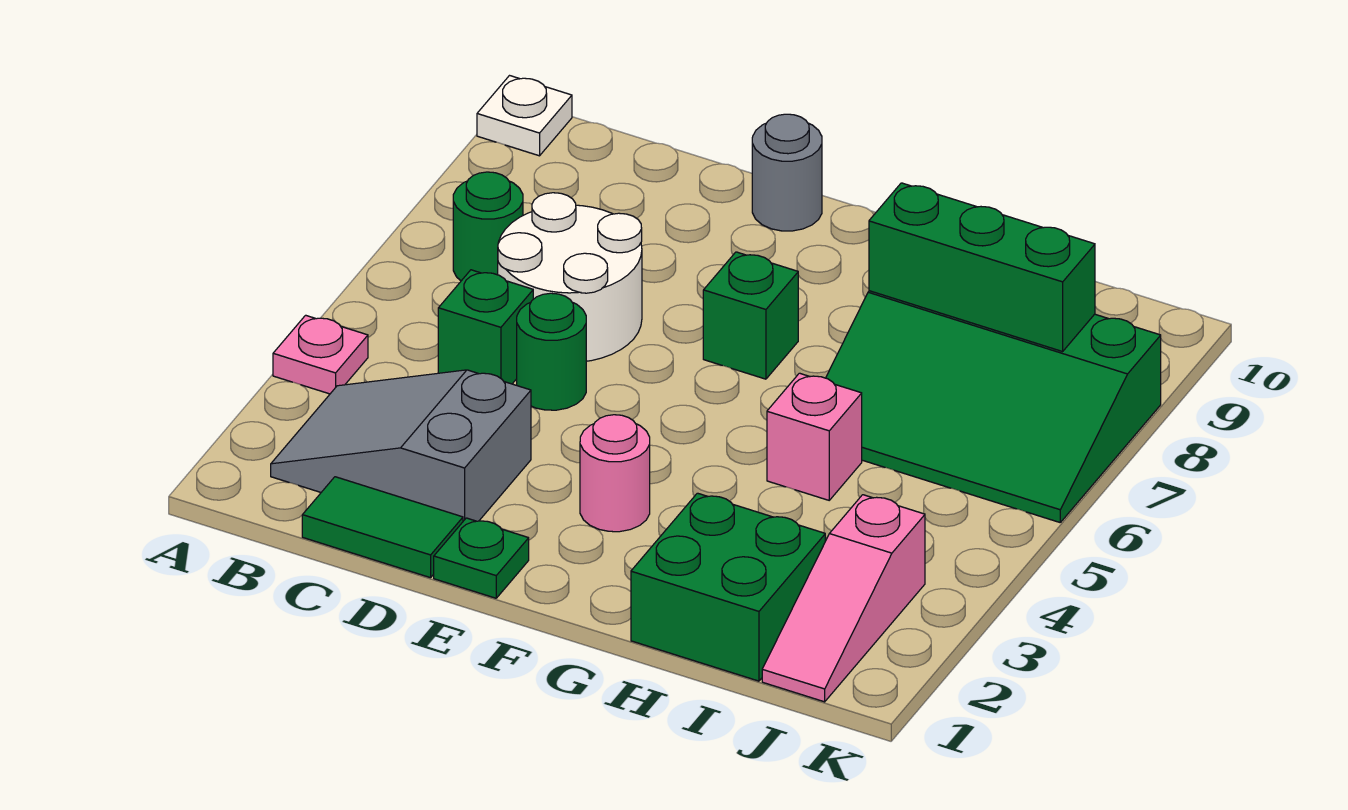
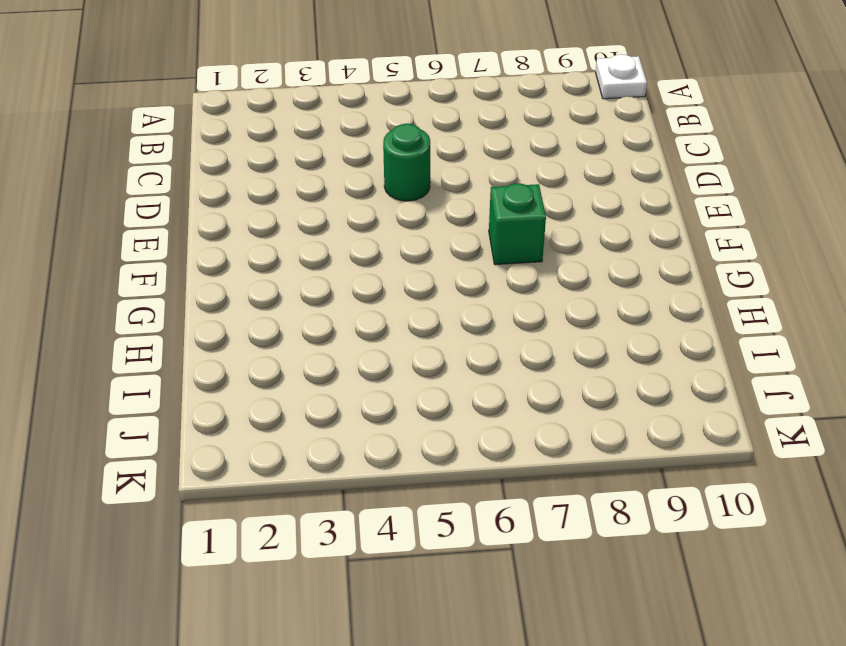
none -> pink 1x1 plate [273,315,368,394]
none -> grey 2x3 slope [271,370,531,521]
none -> green 1x1 round brick [453,172,523,281]

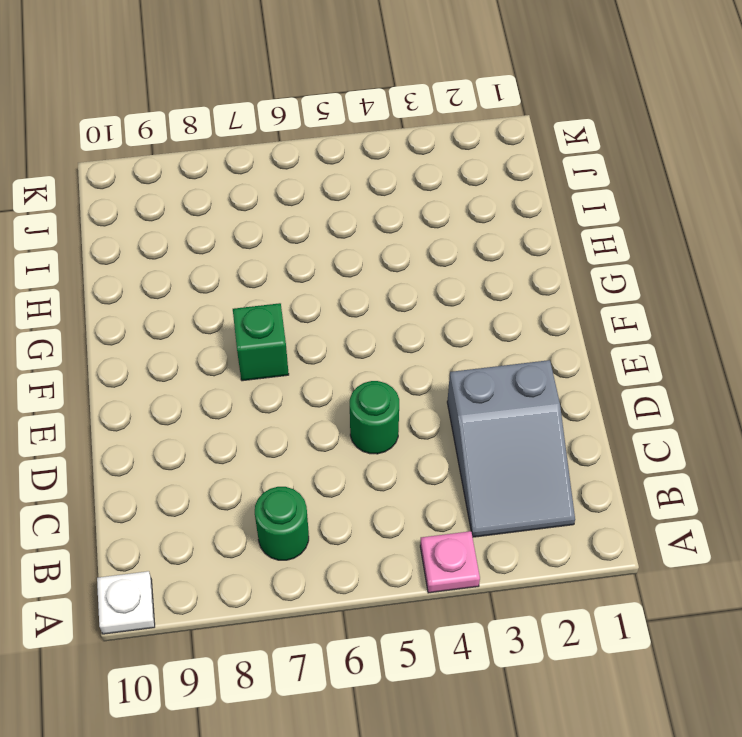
none -> green 1x2 tile [302,477,463,578]
none -> green 1x1 brick [438,270,533,384]
none -> white 2x2 round brick [498,193,642,361]

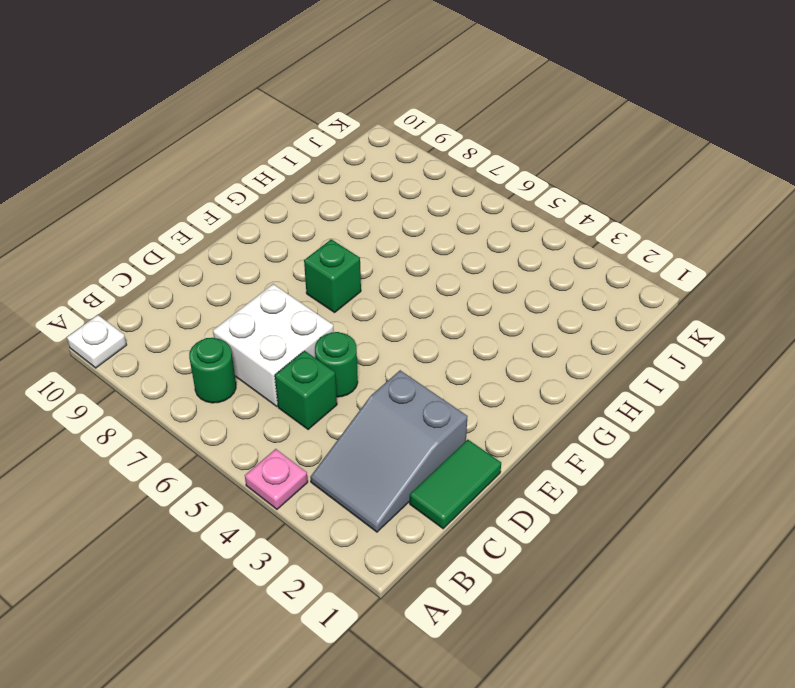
white 2x2 brick [213,284,334,406] -> white 2x2 round brick [498,193,642,361]
none -> green 1x1 plate [434,518,529,598]
none -> grey 1x1 round brick [752,114,822,231]
none -> pink 1x1 round brick [580,415,650,532]

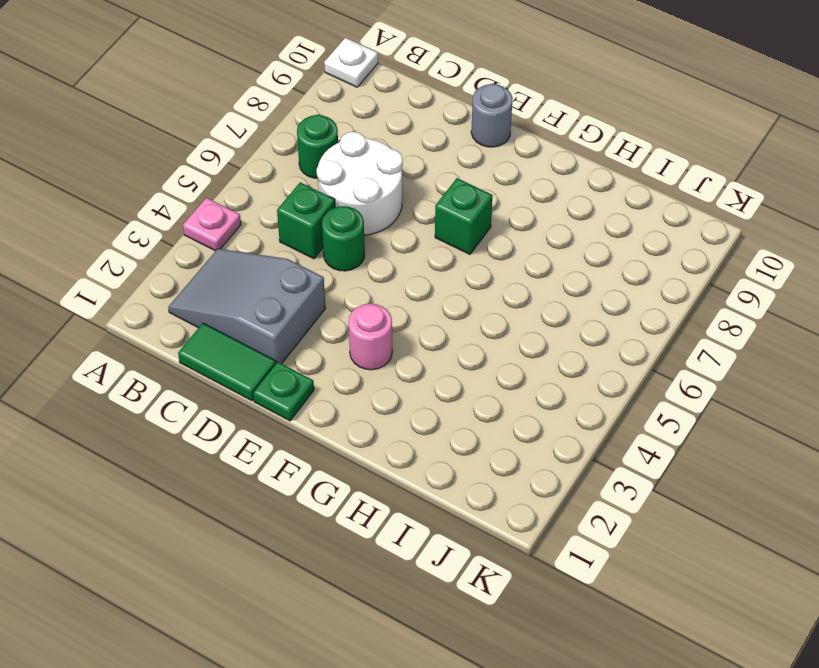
none -> green 2x2 brick [631,493,825,681]
none -> pink 1x1 brick [767,373,862,500]
none -> green 3x4 slope [826,291,1161,522]

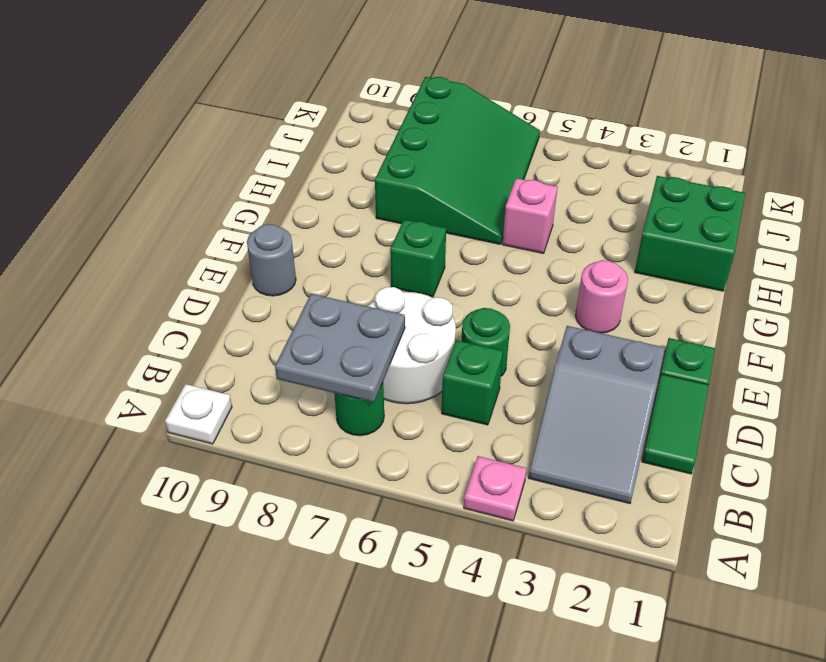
grey 2x2 plate [275,294,405,403] -> none
none -> pink 1x3 slope [762,495,925,702]
none -> green 1x3 brick [869,183,1095,352]

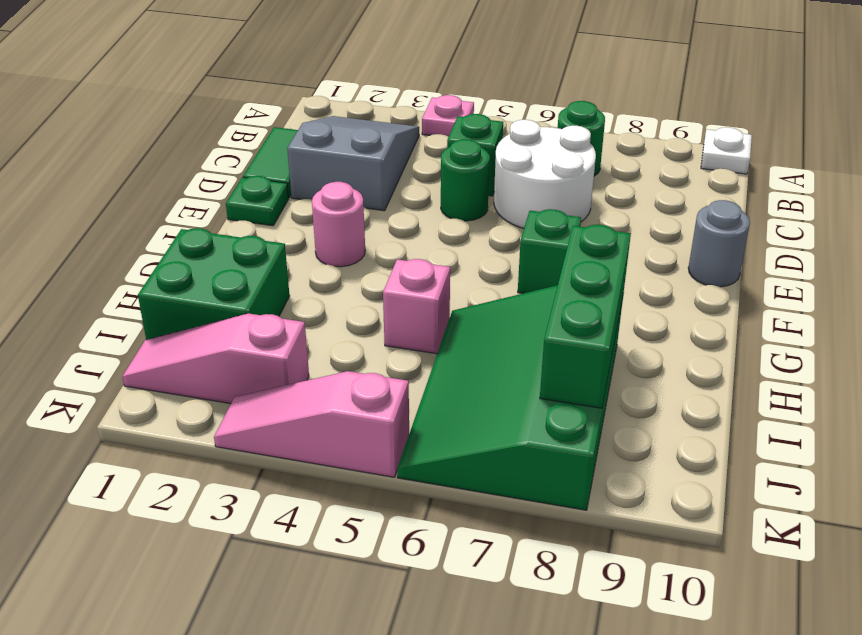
pink 1x3 slope [214,371,409,477] -> none

